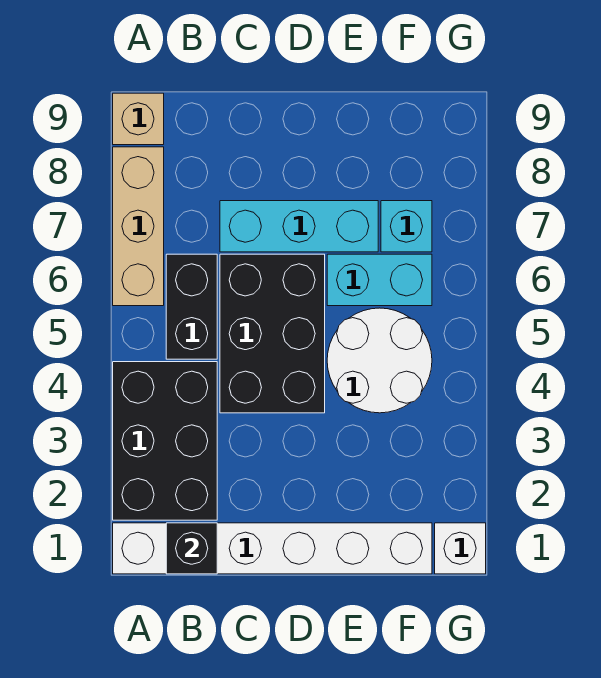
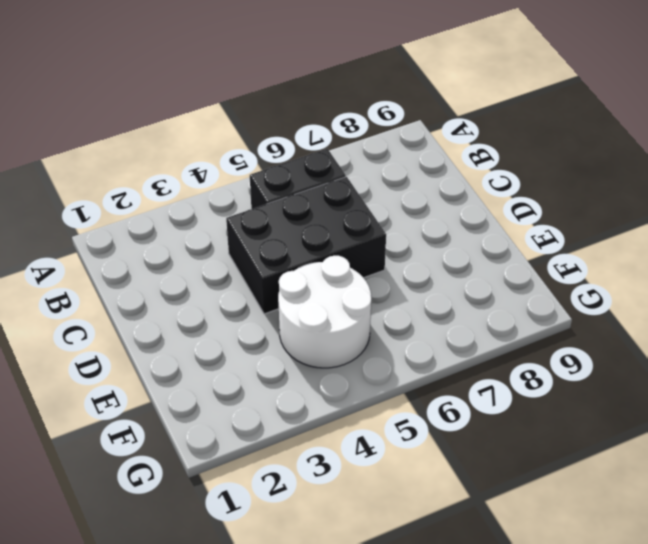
none -> white 1x6 brick [113,523,432,574]
none -> black 2x3 brick [113,362,217,520]
none -> tan 1x3 brick [113,147,164,306]

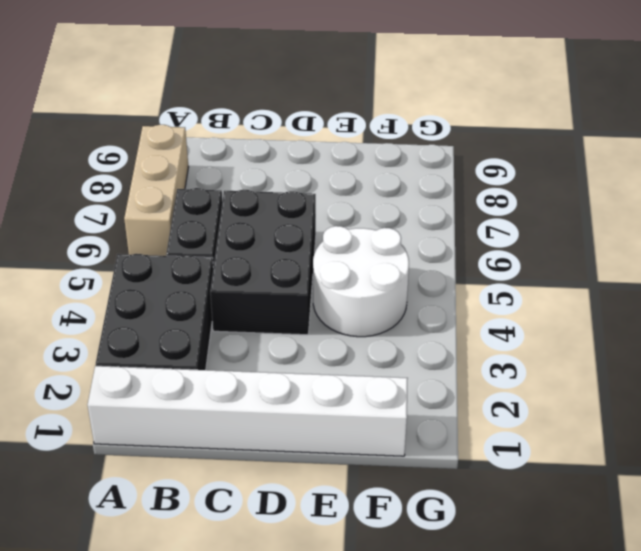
none -> tan 1x1 brick [113,93,164,145]
none -> cyan 1x3 brick [220,201,378,252]
none -> cyan 1x2 brick [327,254,432,306]

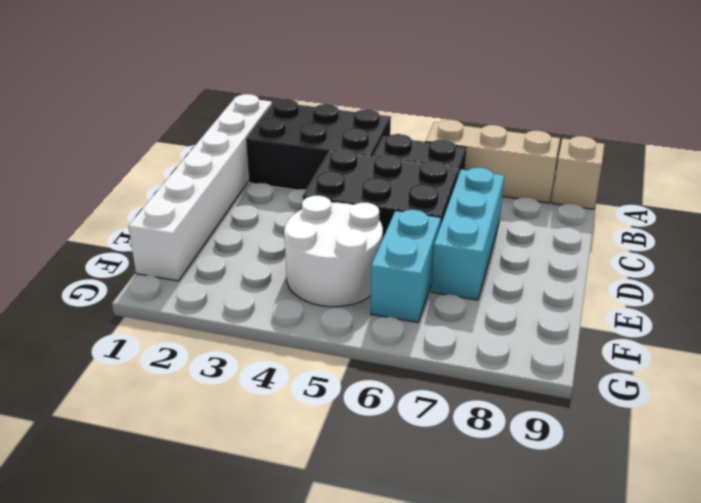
none -> cyan 1x1 brick [381,201,432,252]
none -> white 1x1 brick [435,523,486,574]
none -> black 1x1 brick [166,523,217,574]

